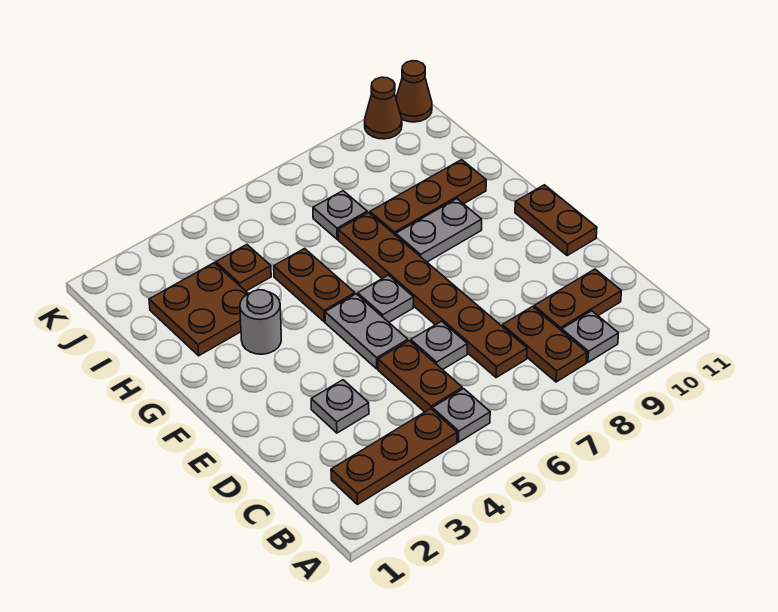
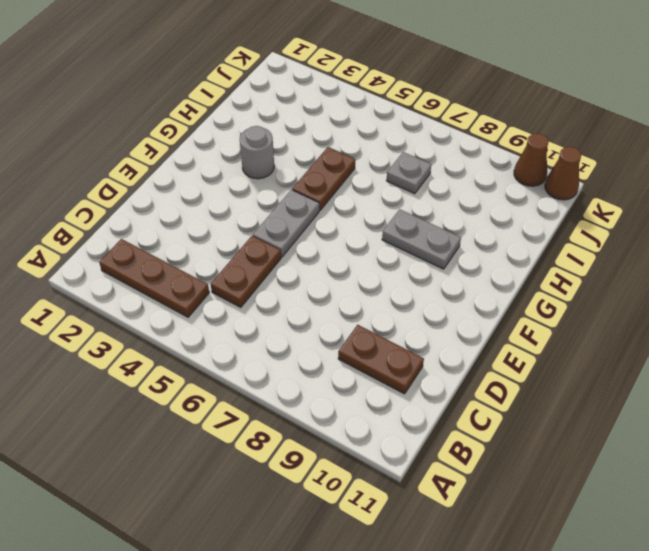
none -> grey 1x1 plate [432,389,490,442]
none -> brown 1x2 plate [502,307,587,382]
none -> grey 1x1 plate [562,311,619,362]

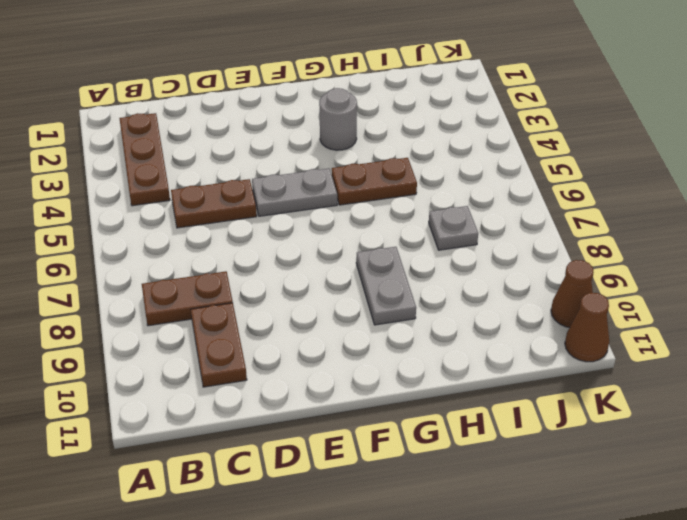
none -> grey 1x1 plate [432,389,490,442]
none -> grey 1x1 plate [562,311,619,362]
none -> brown 1x6 plate [338,212,527,378]

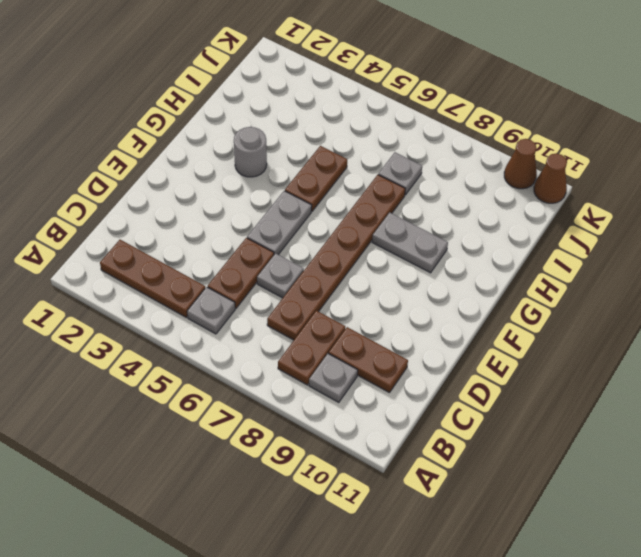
none -> grey 1x1 plate [311,380,369,433]
none -> brown 1x2 plate [515,185,597,255]
none -> grey 1x1 plate [358,275,414,322]

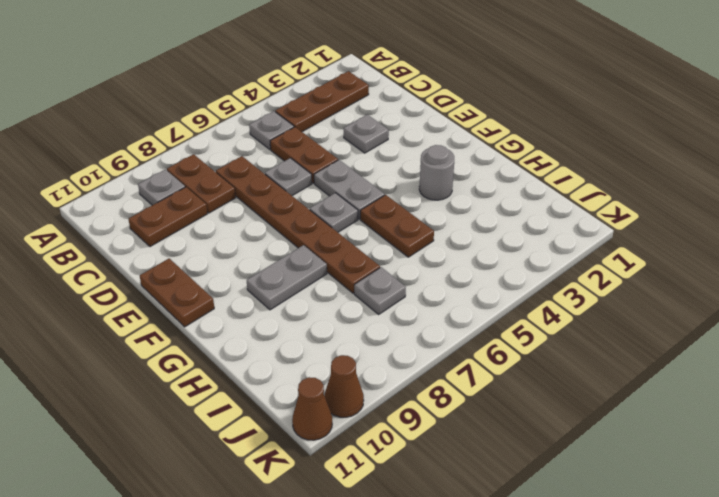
none -> brown 2x2 plate [149,263,248,356]
none -> brown 1x3 plate [370,160,486,235]
none -> brown 1x1 plate [216,245,271,291]

